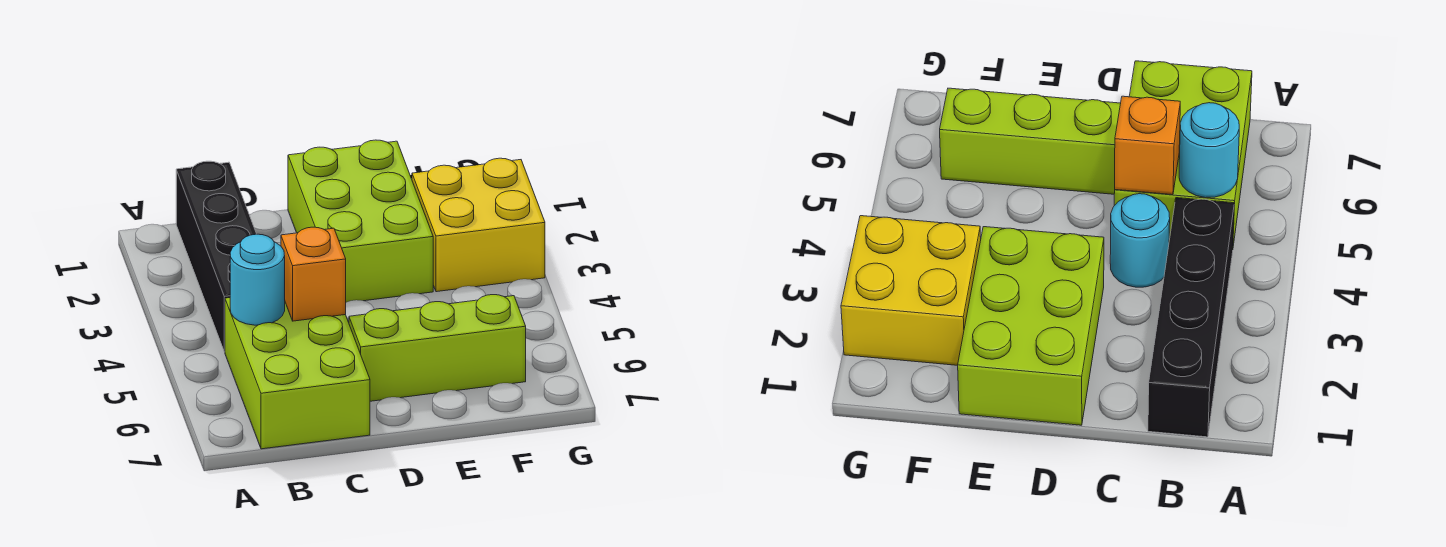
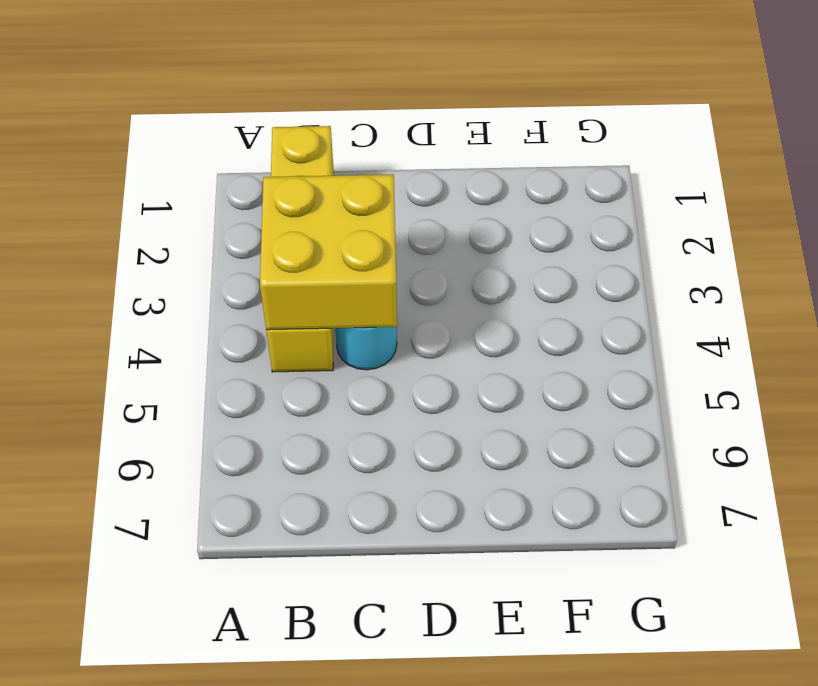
yellow 1x4 brick [266,126,334,372] -> black 1x4 brick [176,161,256,352]
yellow 2x2 brick [260,174,397,330] -> yellow 2x2 brick moved to [412,158,545,292]
none -> lime 2x3 brick [225,298,370,449]
none -> lime 2x3 brick [288,140,433,302]

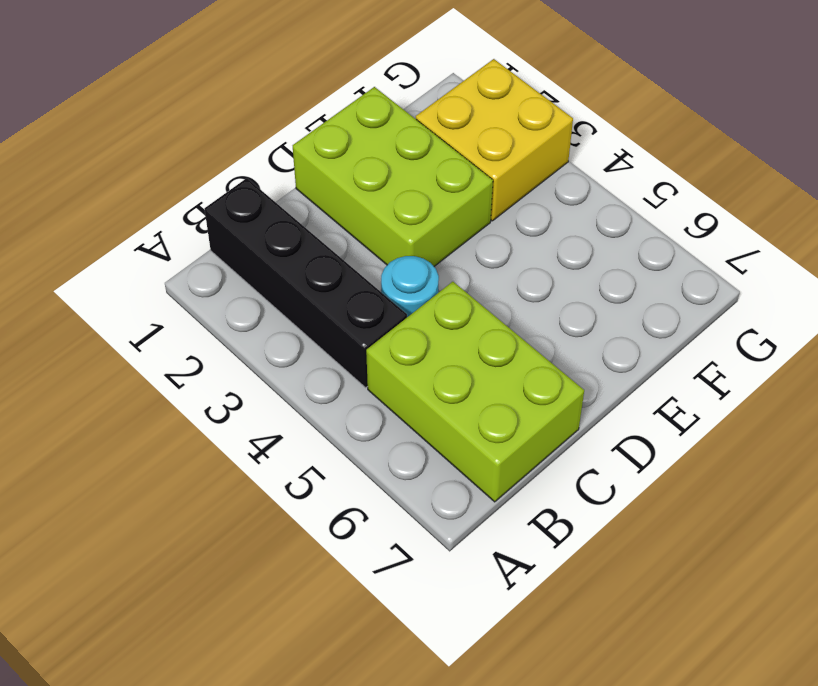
none -> lime 1x3 brick [349,295,526,401]
none -> cyan 1x1 round brick [230,234,285,325]

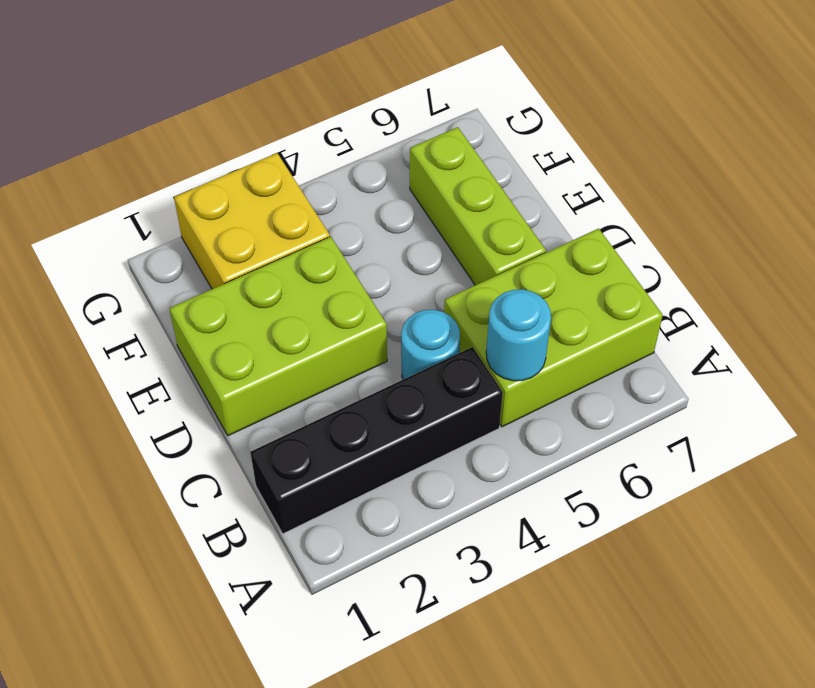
none -> orange 1x1 brick [281,227,346,321]

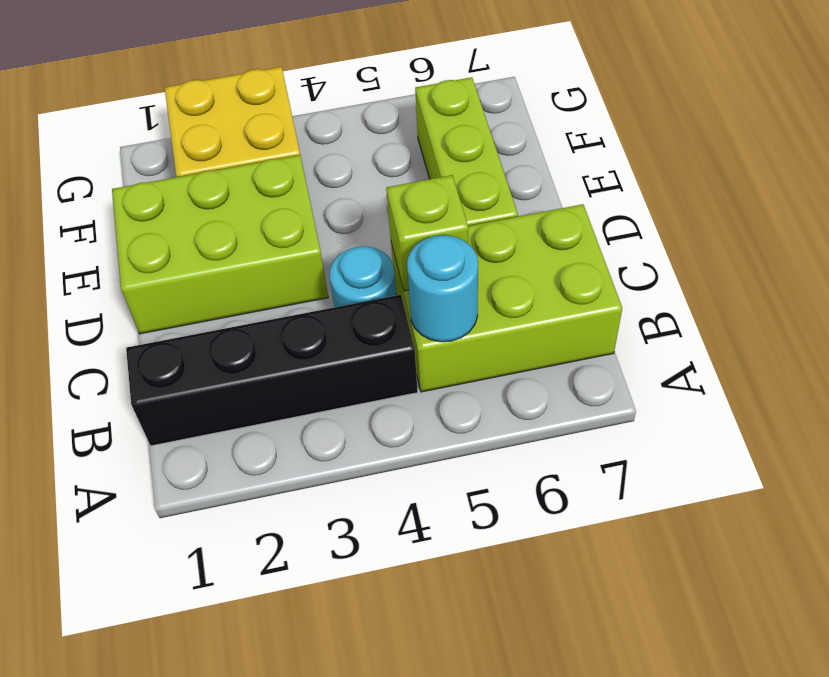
lime 1x1 brick [386,175,468,291] -> orange 1x1 brick [281,227,346,321]

